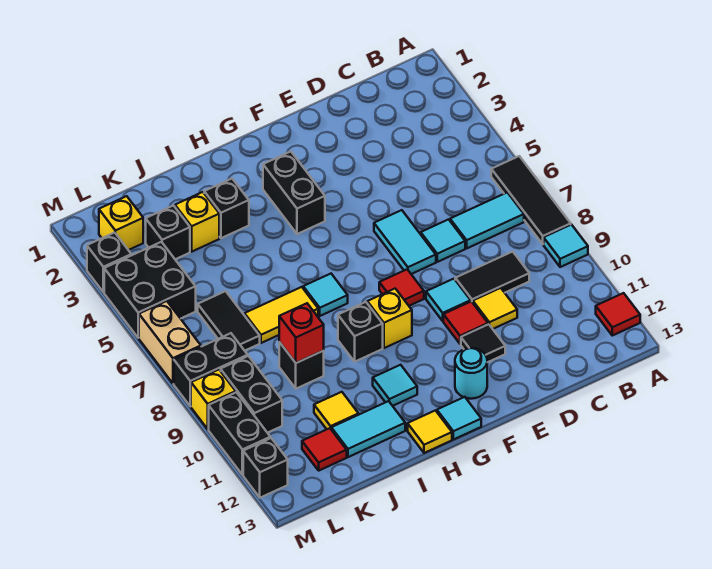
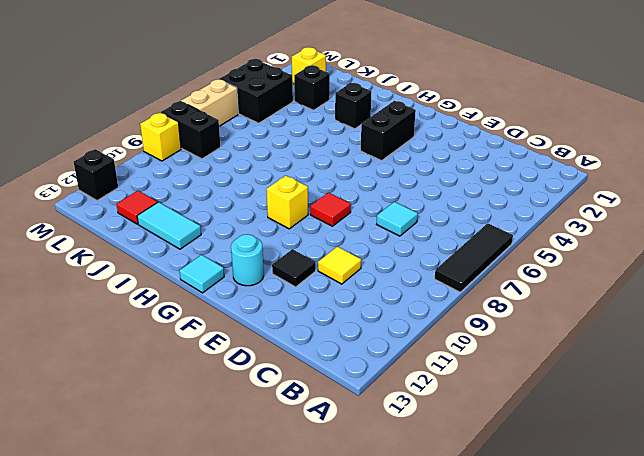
none -> cyan 1x1 tile [544,225,588,267]
none -> red 1x1 tile [596,293,640,336]
none -> cyan 1x2 tile [450,192,524,248]
none -> black 1x2 tile [455,252,529,303]

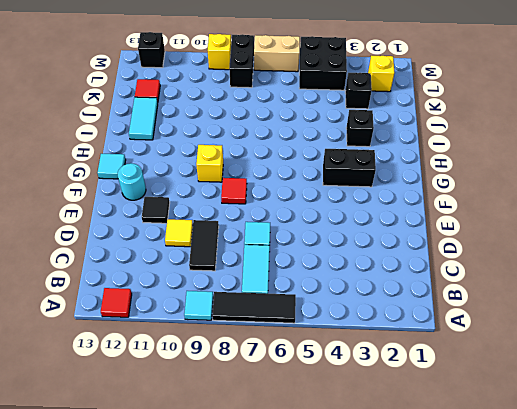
none -> cyan 1x2 tile [374,210,436,274]
none -> cyan 1x1 tile [426,279,471,321]
none -> red 1x1 tile [443,301,488,344]
none -> cyan 1x1 tile [303,274,348,316]

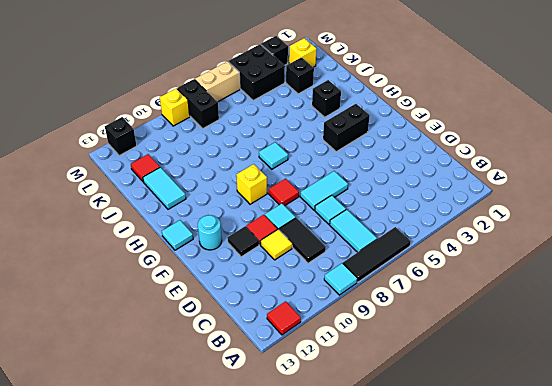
none -> black 1x1 brick [338,302,383,362]
none -> cyan 1x1 tile [373,365,417,406]
none -> yellow 1x1 tile [408,410,452,453]
none -> yellow 1x2 tile [244,287,318,343]

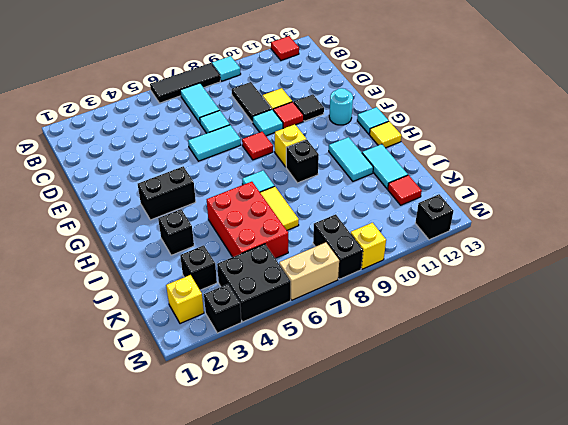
cyan 1x2 tile [329,137,373,181] -> cyan 1x1 tile [373,365,417,406]
red 2x3 brick [207,182,288,258] -> black 1x2 tile [198,291,260,351]
none -> yellow 1x1 brick [175,192,219,252]
none -> black 1x1 brick [279,342,324,389]
none -> yellow 1x1 tile [314,392,359,429]
none -> black 1x2 brick [221,356,282,433]

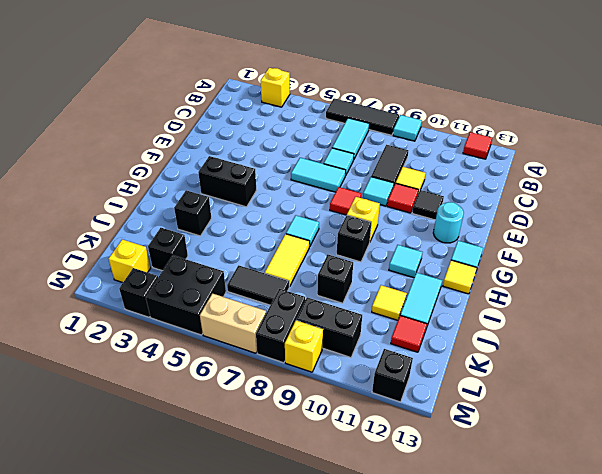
yellow 1x1 brick [261,68,290,107] -> yellow 1x1 brick moved to [175,192,219,252]
none -> black 1x2 brick [209,392,270,475]
none -> red 1x1 brick [279,303,324,363]

